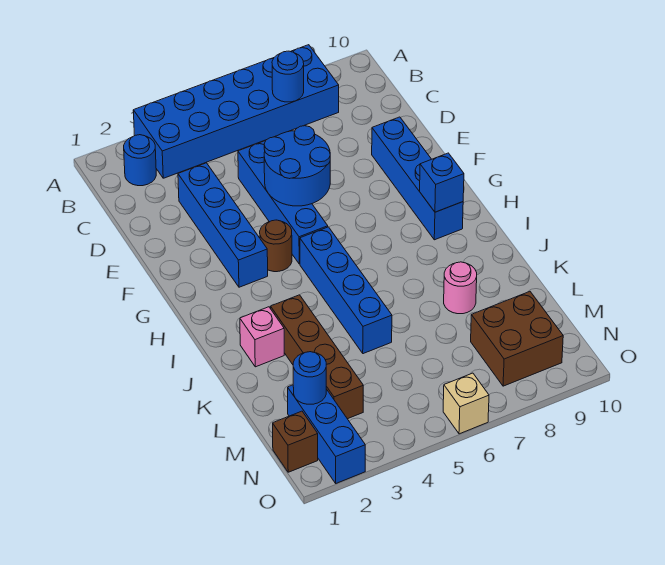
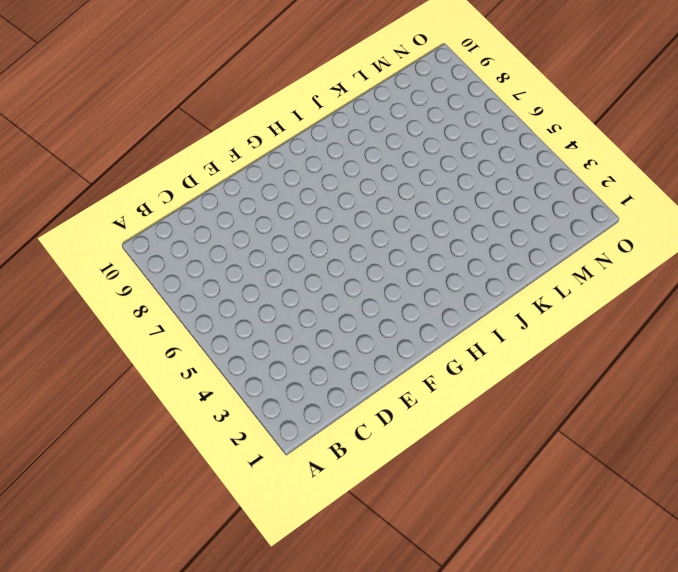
none -> blue 2x6 brick [133,45,339,178]
none -> blue 1x1 round brick [124,135,156,186]
none -> blue 1x4 brick [178,163,268,287]

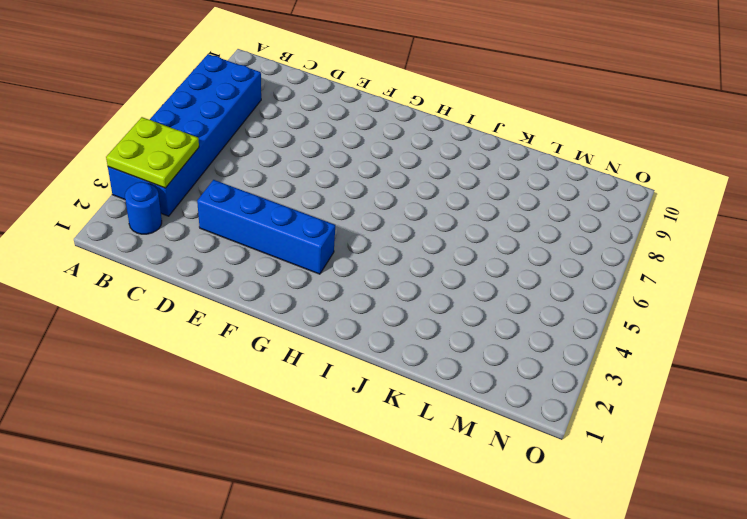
lime 2x2 plate [106,117,199,188] -> none
none -> blue 1x4 brick [238,141,328,264]
none -> blue 1x4 brick [372,117,463,240]
none -> brown 1x1 round brick [260,220,292,272]

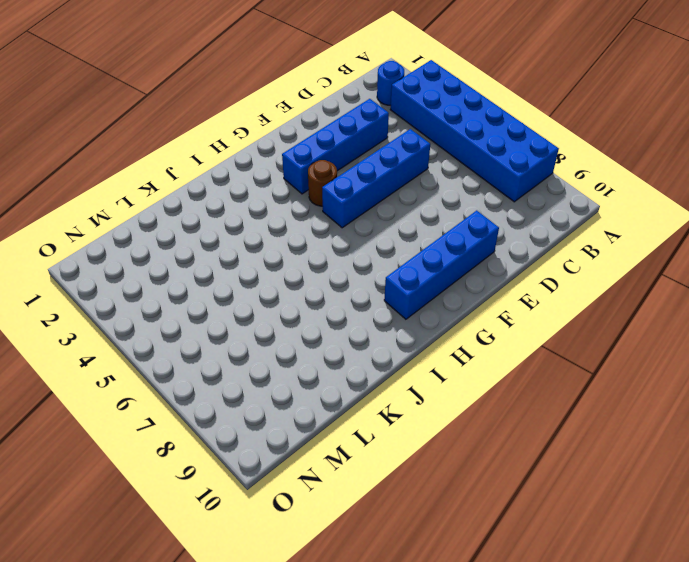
none -> blue 1x4 brick [300,227,392,354]
none -> pink 1x1 brick [240,307,284,367]
none -> brown 1x4 brick [271,295,363,419]

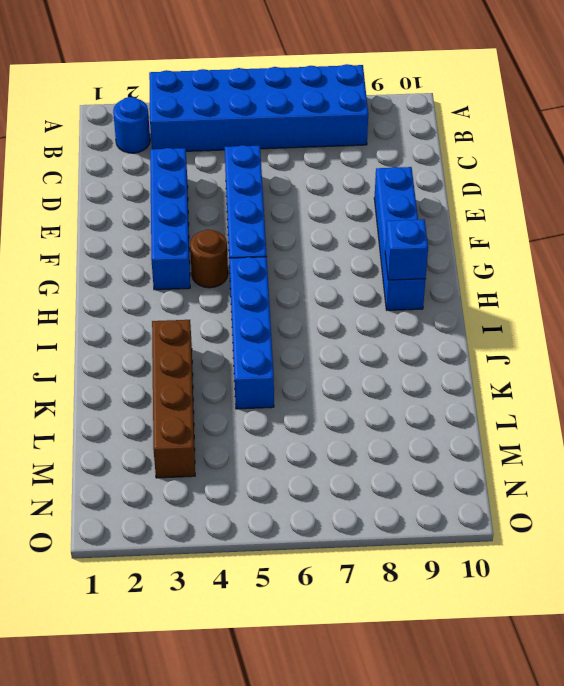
none -> pink 1x1 brick [240,307,284,367]
none -> pink 1x1 round brick [444,262,477,314]
none -> blue 1x3 brick [288,385,365,483]

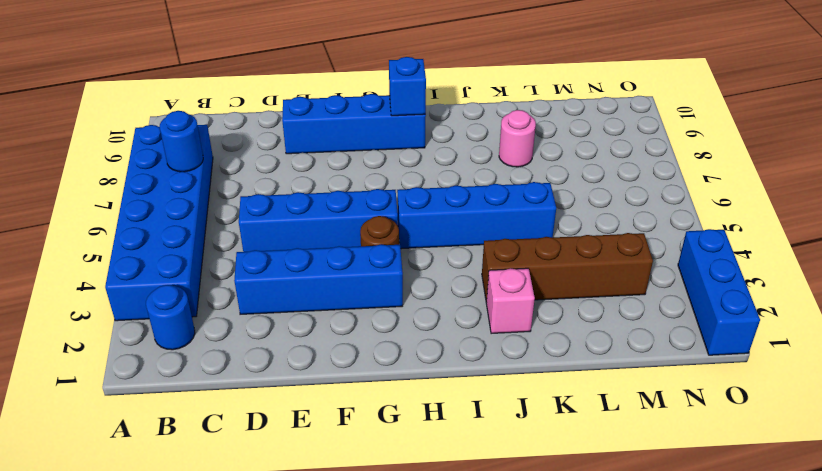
blue 1x3 brick [678,229,760,355] -> blue 1x3 brick turned to [288,385,365,483]
none -> brown 2x2 brick [471,292,563,386]
none -> brown 1x1 brick [273,411,318,472]
none -> tan 1x1 brick [443,373,489,434]

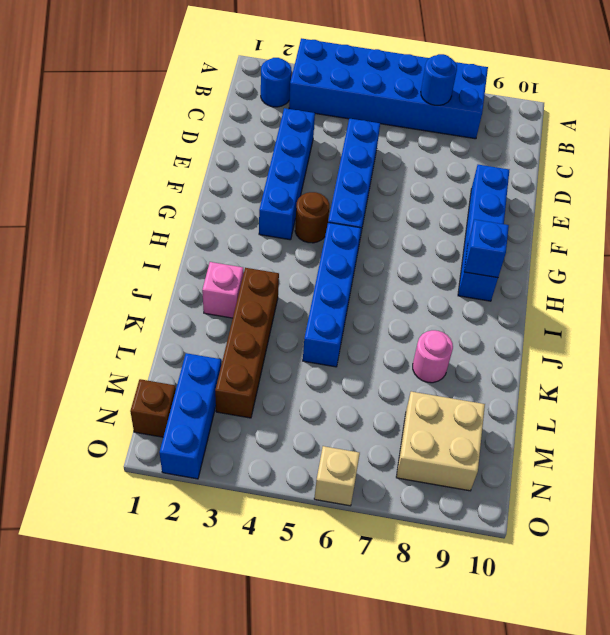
tan 2x2 brick [396,392,485,491] -> brown 2x2 brick [471,292,563,386]
none -> blue 2x2 round brick [264,126,330,206]
none -> blue 1x1 round brick [293,352,326,404]

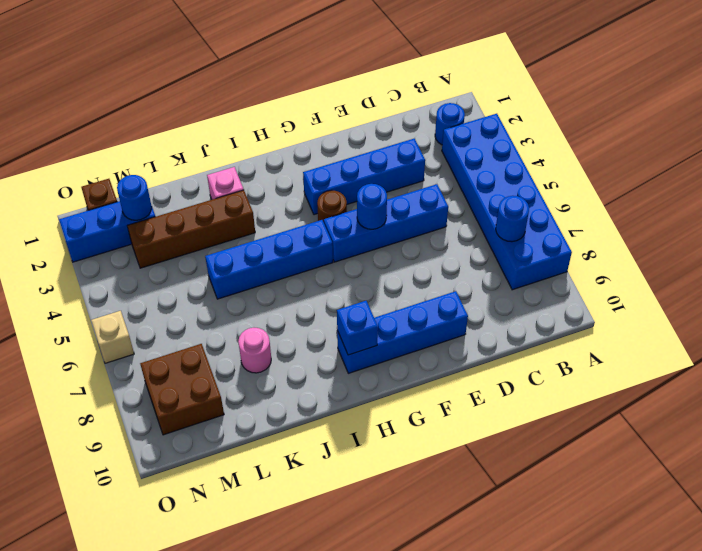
blue 1x1 round brick [357,184,387,229] -> blue 2x2 round brick [264,126,330,206]

